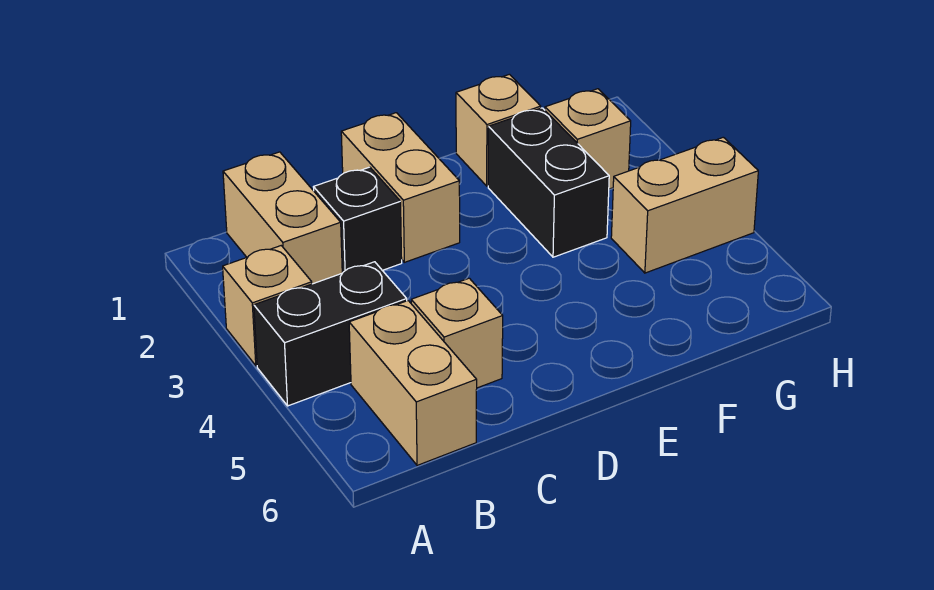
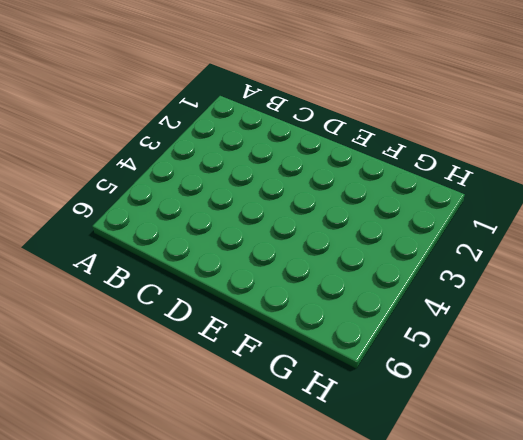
none -> tan 1x1 brick [223,246,312,366]
none -> black 1x2 brick [254,262,407,406]

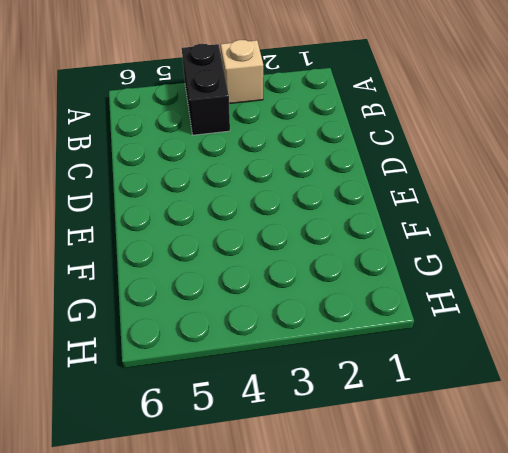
none -> tan 1x2 brick [223,152,342,284]
none -> tan 1x2 brick [349,301,477,465]

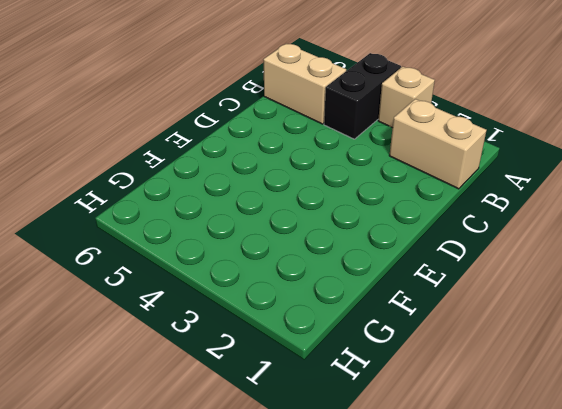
none -> black 1x1 brick [314,167,402,273]
none -> tan 1x1 brick [411,278,503,388]

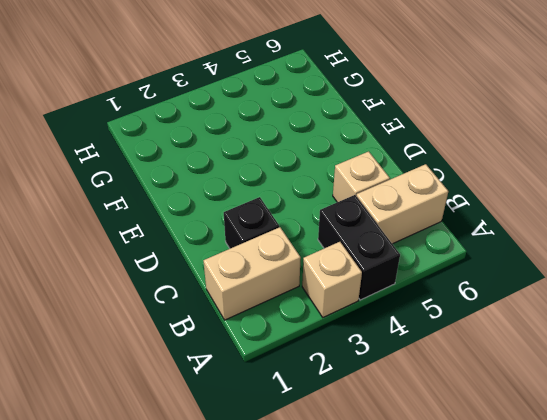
none -> tan 1x2 brick [341,113,460,262]
none -> tan 1x1 brick [456,74,541,186]

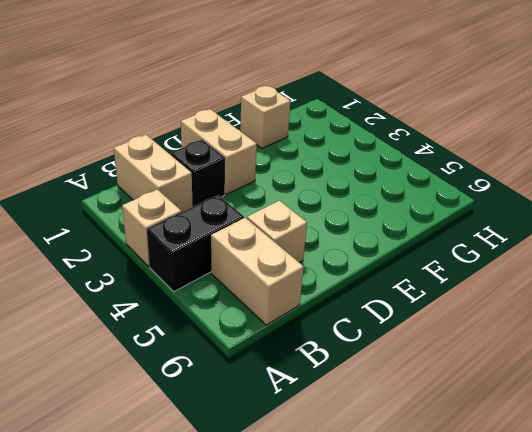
none -> black 1x2 brick [488,108,609,257]
none -> tan 1x1 brick [545,89,631,189]

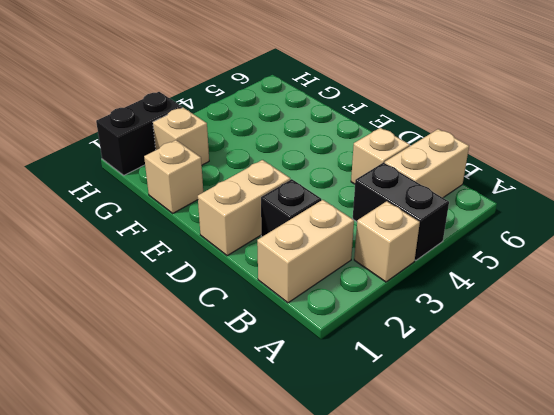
black 1x2 brick [96,92,182,175] -> black 1x2 brick moved to [488,108,609,257]
none -> tan 1x2 brick [611,137,758,273]

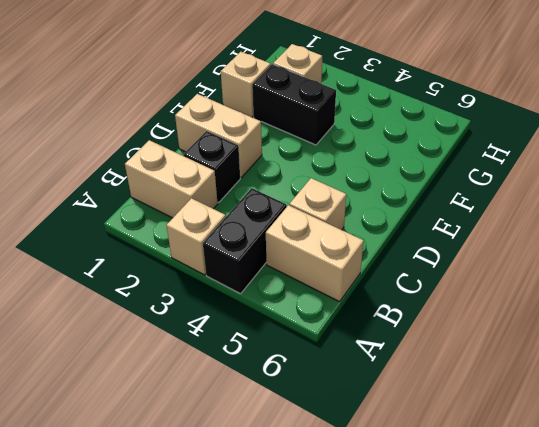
none -> tan 1x2 brick [611,137,758,273]

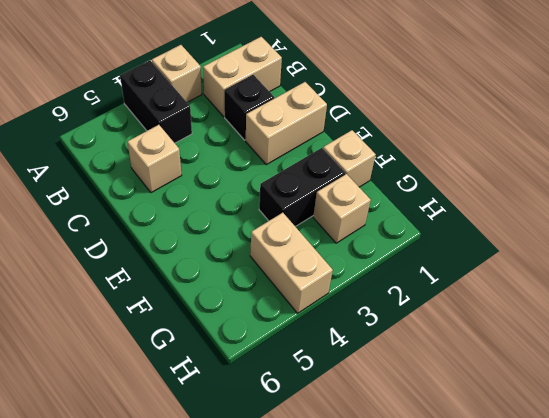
none -> tan 1x2 brick [349,301,477,465]

